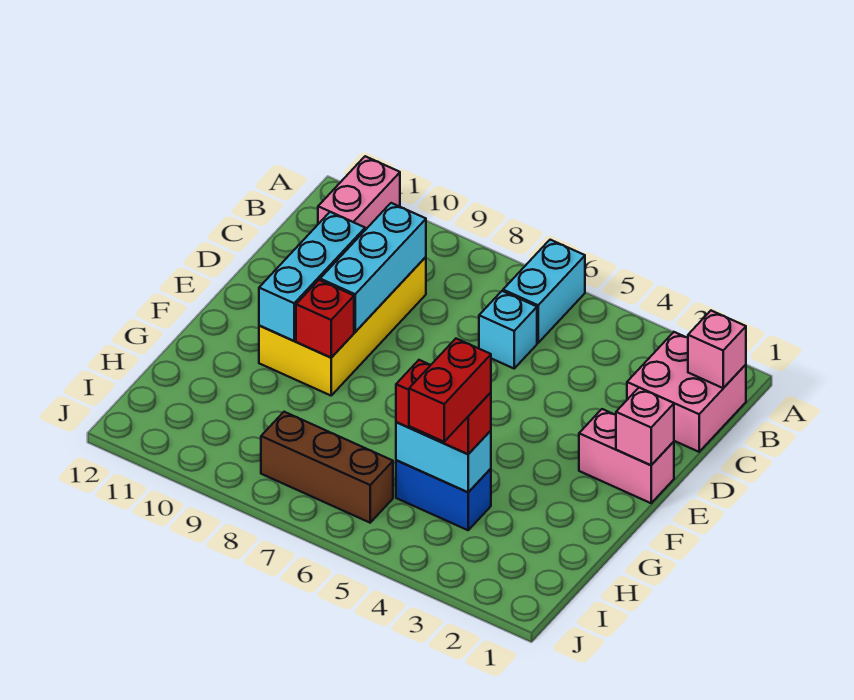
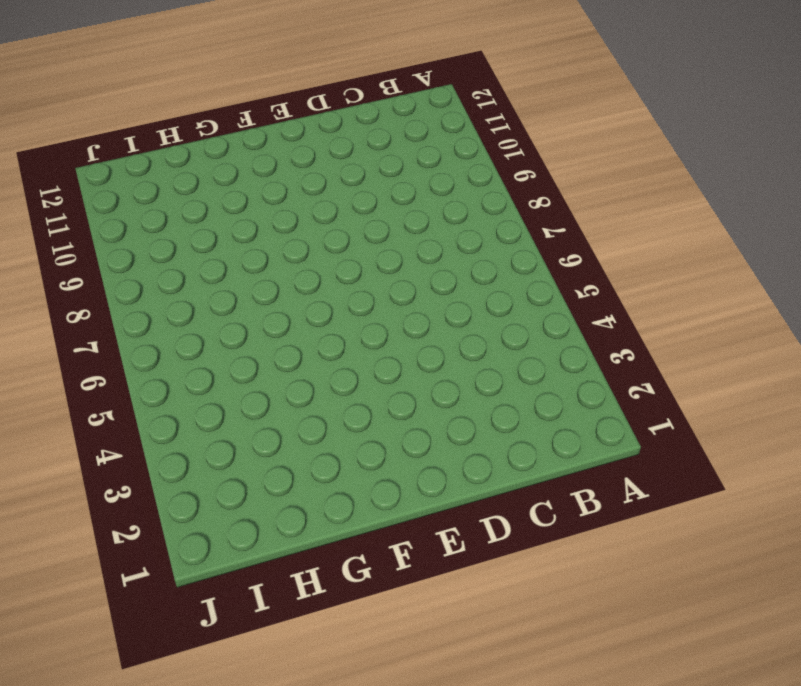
none -> cyan 1x2 brick [503,240,585,343]
none -> pink 1x2 brick [318,156,400,229]
none -> pink 2x2 brick [627,332,746,452]

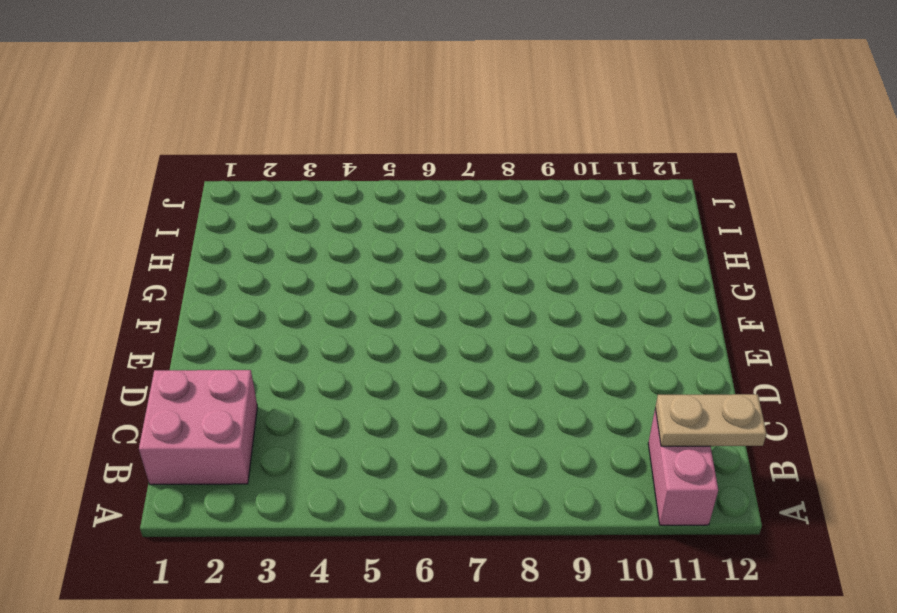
tan 1x2 plate [655,394,767,446] -> none
none -> cyan 1x2 brick [503,240,585,343]
none -> cyan 1x1 brick [479,291,537,368]
none -> yellow 2x4 brick [259,229,426,396]

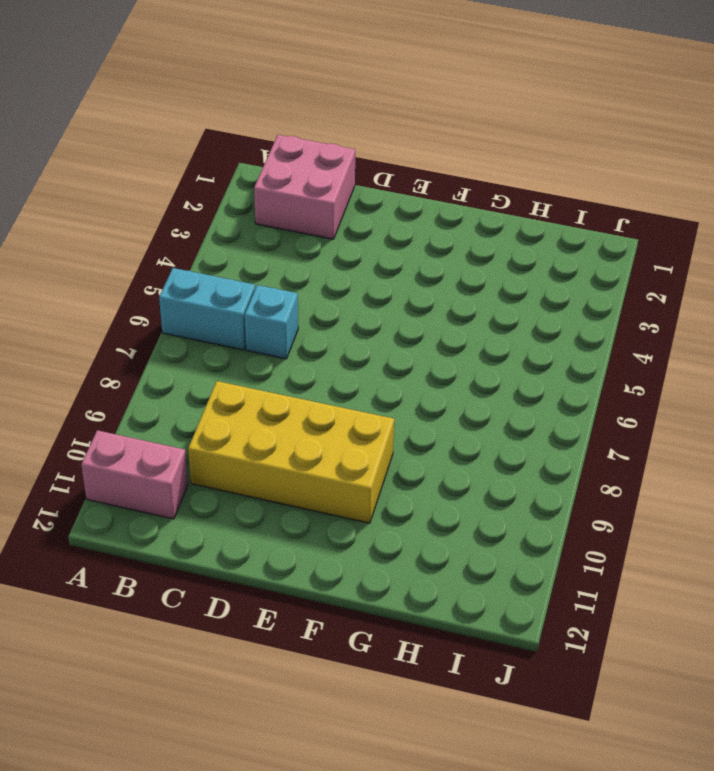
none -> pink 1x2 brick [579,409,674,503]
none -> blue 1x2 brick [396,460,491,530]
none -> brown 1x3 brick [261,412,393,523]

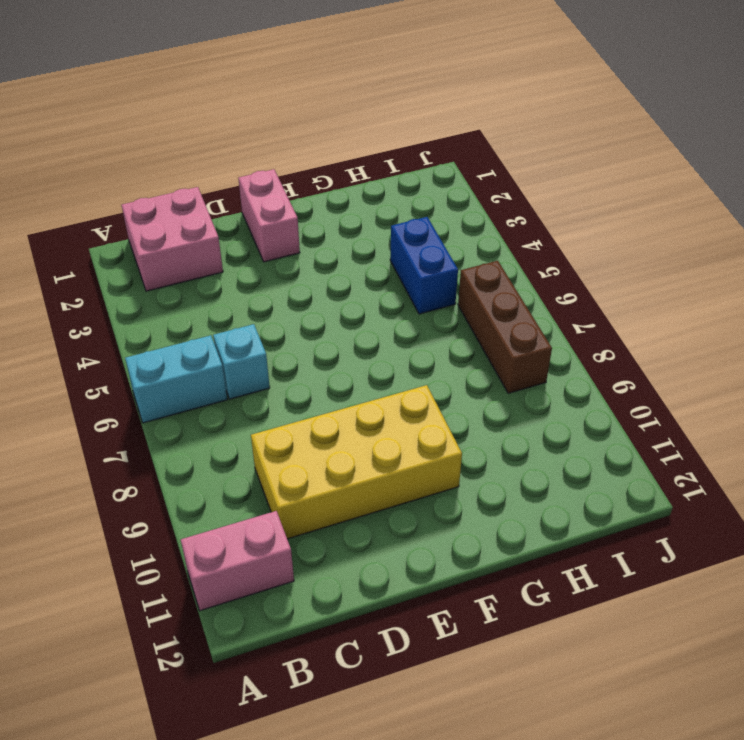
none -> pink 1x1 brick [688,311,746,388]
none -> cyan 1x3 brick [320,203,426,332]
none -> cyan 1x3 brick [259,212,365,341]

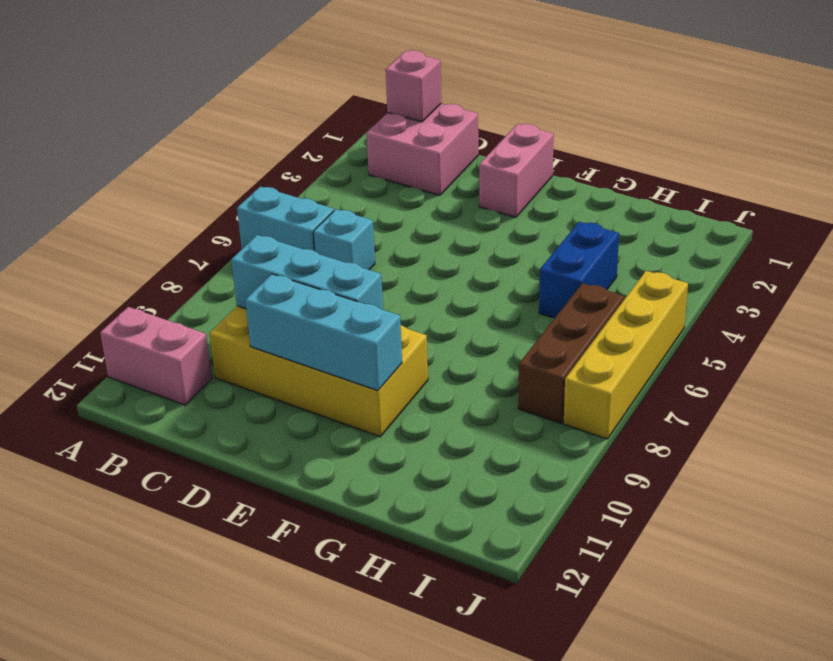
yellow 1x4 brick [564,271,688,439] -> none
none -> pink 1x1 brick [616,388,674,465]
none -> red 1x1 brick [296,280,354,358]
none -> cyan 1x2 brick [396,422,491,492]

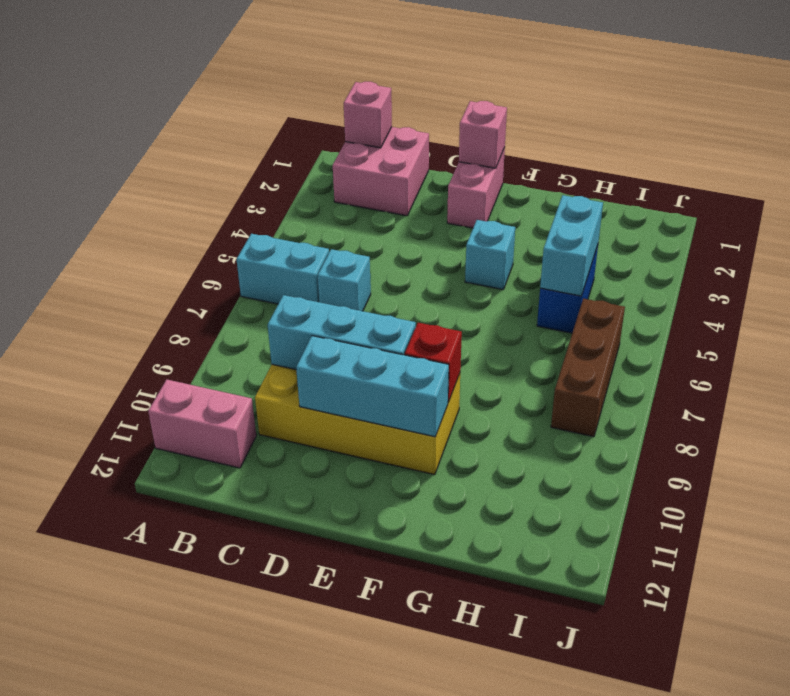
cyan 1x1 brick [465,220,515,290] -> none
none -> red 1x2 brick [396,360,491,454]
none -> red 1x2 brick [409,339,491,442]

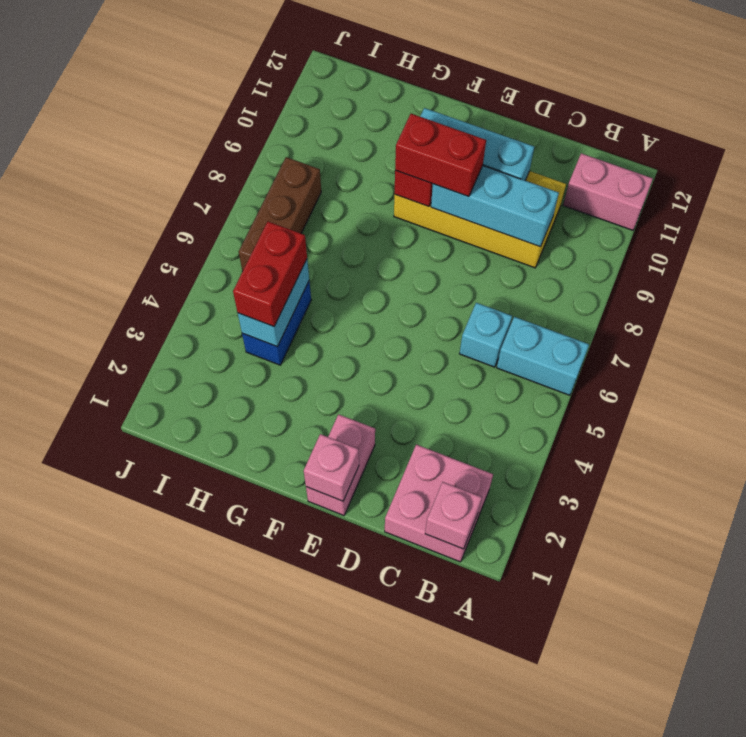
red 1x2 brick [395,114,486,197] -> red 1x2 brick moved to [409,339,491,442]

